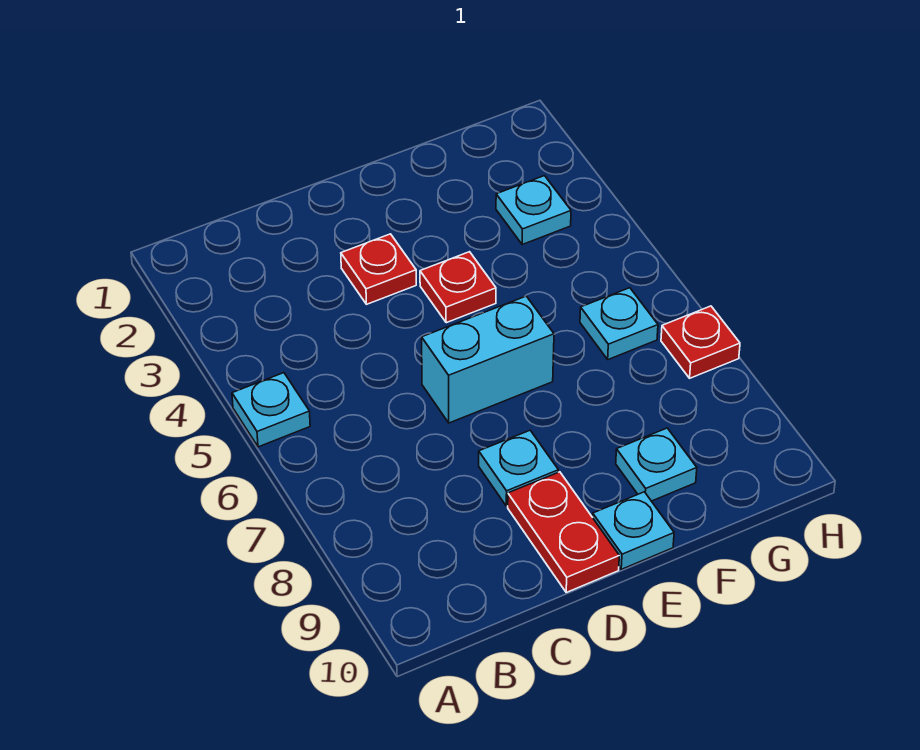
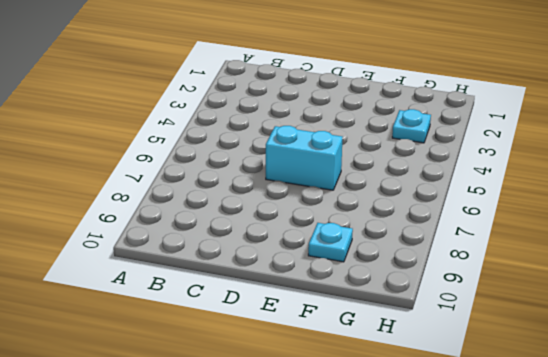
none -> cyan 1x1 plate [232,373,310,447]
none -> red 1x1 plate [341,234,416,304]

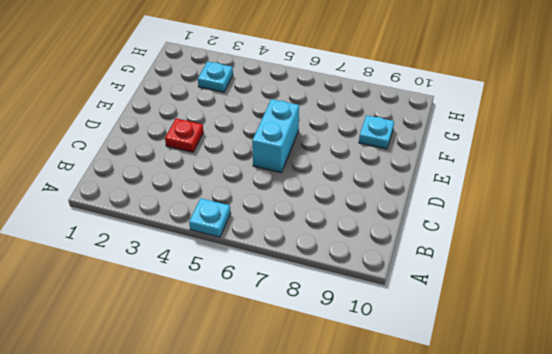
none -> cyan 1x1 plate [479,430,558,506]
none -> red 1x2 plate [508,472,619,592]

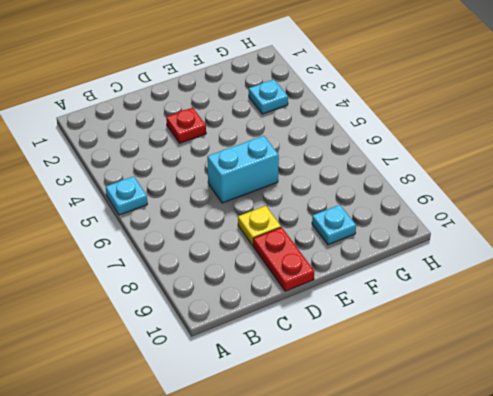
yellow 1x1 plate [238,206,281,246] -> cyan 1x1 plate [479,430,558,506]
none -> red 1x1 plate [420,252,496,323]
none -> cyan 1x1 plate [593,492,674,569]

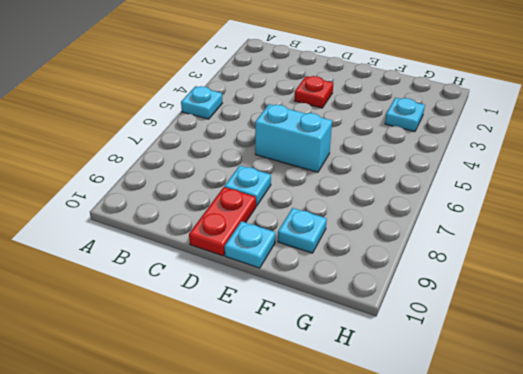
none -> red 1x1 plate [420,252,496,323]
none -> cyan 1x1 plate [580,288,658,360]

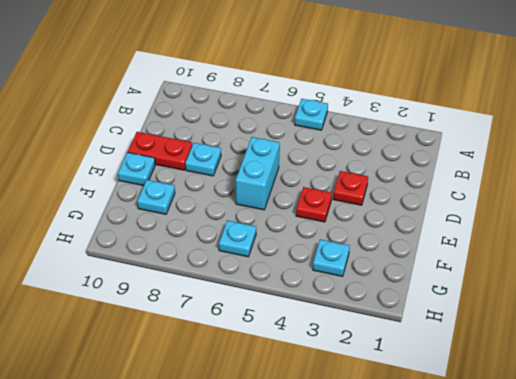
none -> red 1x1 plate [661,306,740,378]

